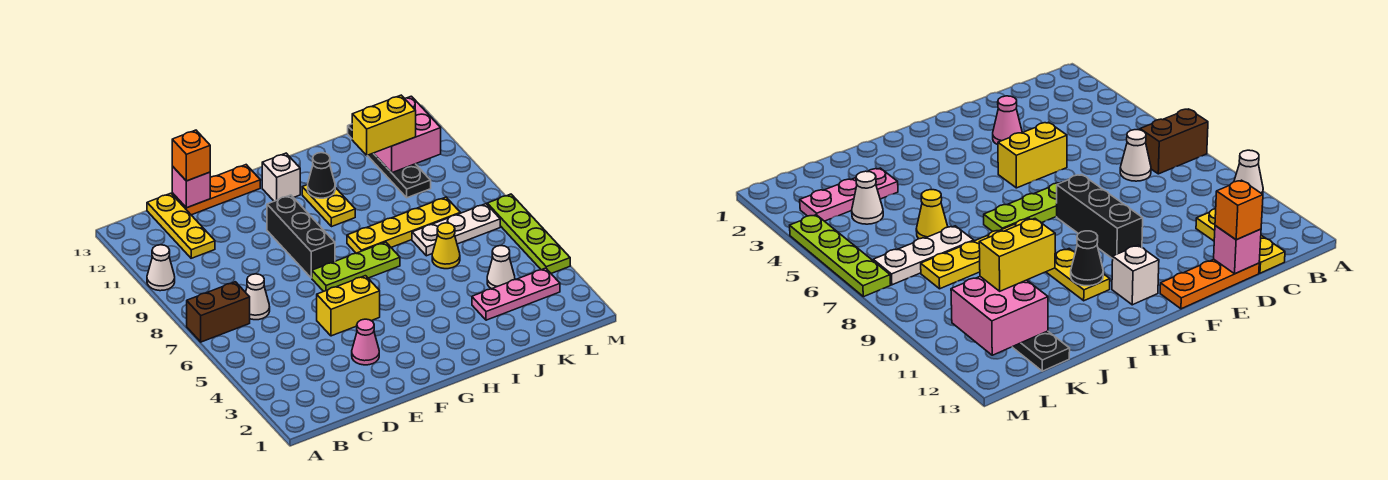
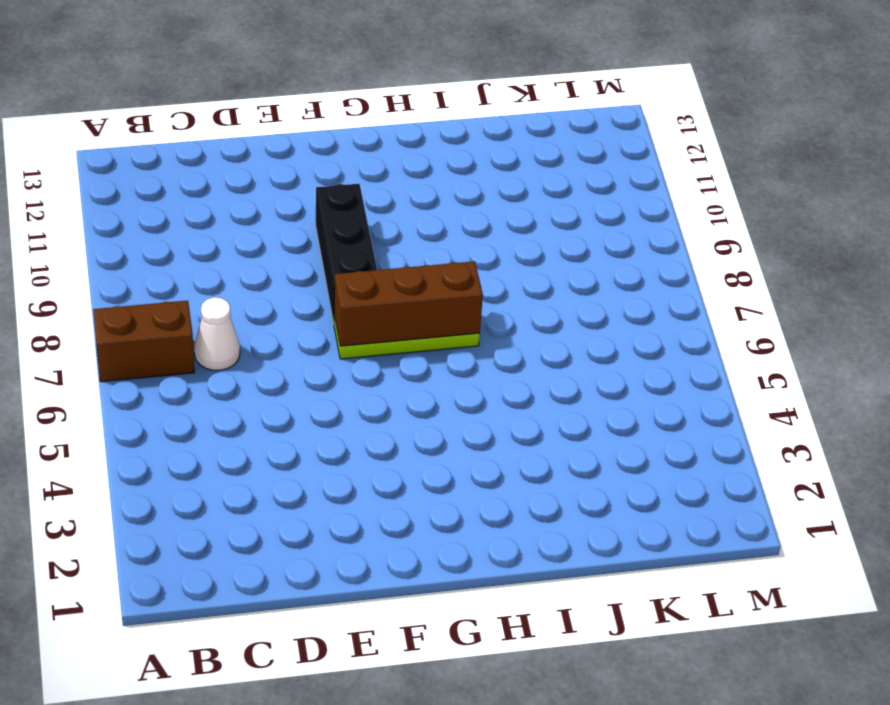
brown 1x3 brick [334,261,483,346] -> none
none -> white 1x1 cone [147,245,175,291]
none -> yellow 1x3 plate [147,193,215,258]
none -> orange 1x3 plate [172,165,260,215]

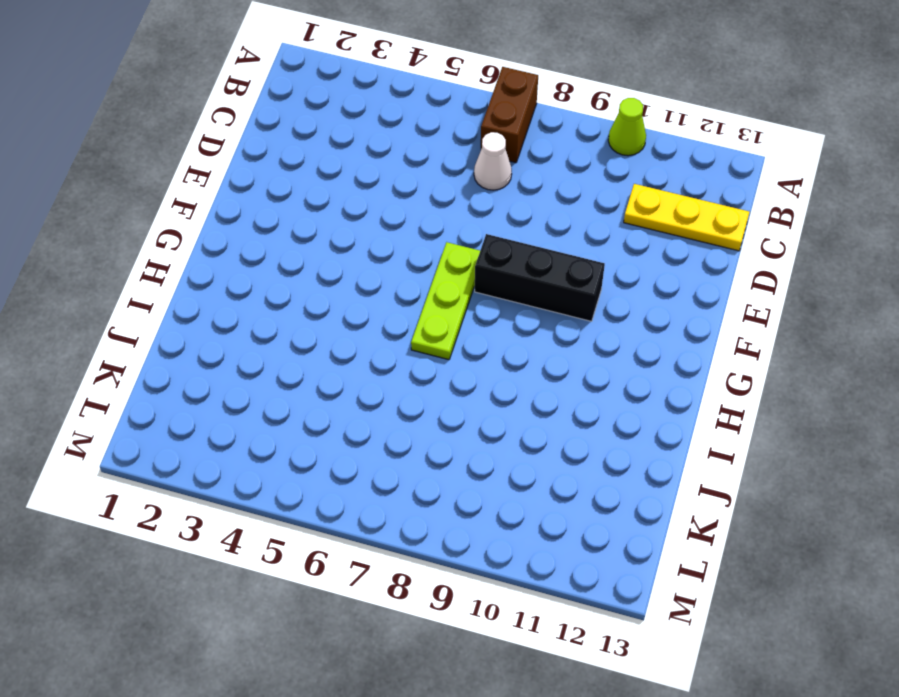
lime 1x1 cone [608,98,646,156] -> white 1x1 cone [147,245,175,291]
none -> orange 1x3 plate [172,165,260,215]
none -> pink 1x1 cone [352,319,379,365]
none -> yellow 1x2 brick [317,276,380,336]

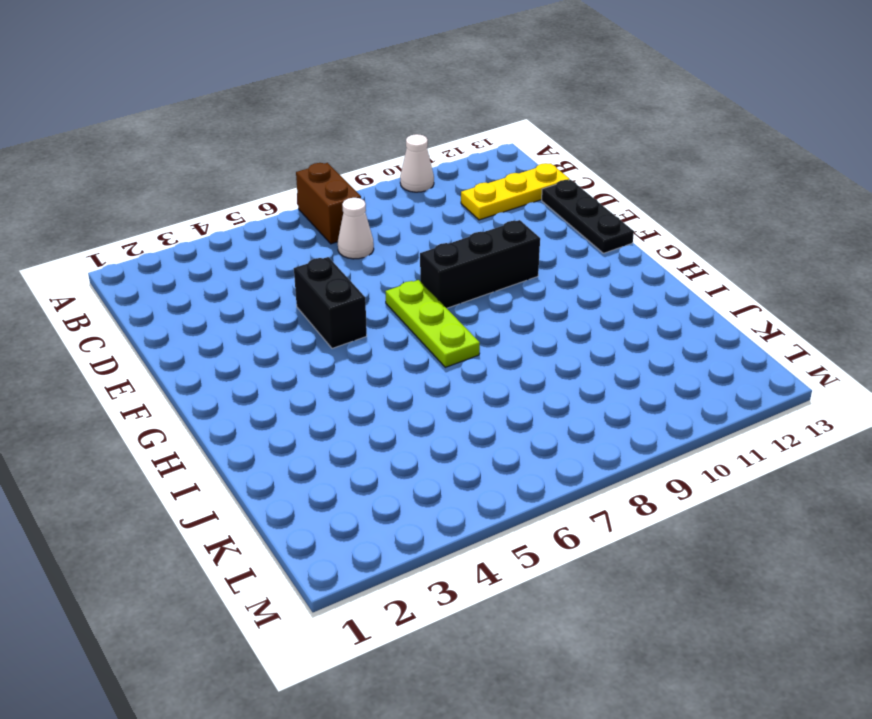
black 1x3 plate [542,180,634,253] -> orange 1x3 plate [172,165,260,215]
black 1x2 brick [294,257,367,348] -> yellow 1x2 brick [317,276,380,336]
none -> pink 1x1 cone [352,319,379,365]
none -> white 1x1 brick [262,153,300,201]
none -> yellow 1x4 plate [347,197,460,253]

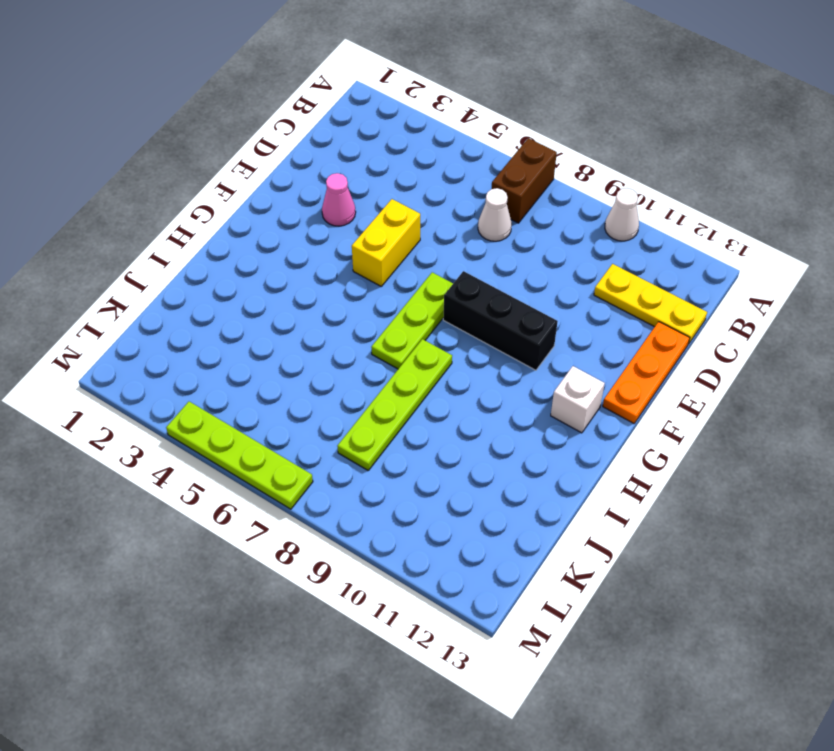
lime 1x4 plate [337,339,452,470] -> yellow 1x4 plate [347,197,460,253]
none -> yellow 1x2 plate [302,185,355,227]
none -> pink 1x3 plate [472,268,560,320]
none -> yellow 1x1 cone [432,223,460,269]

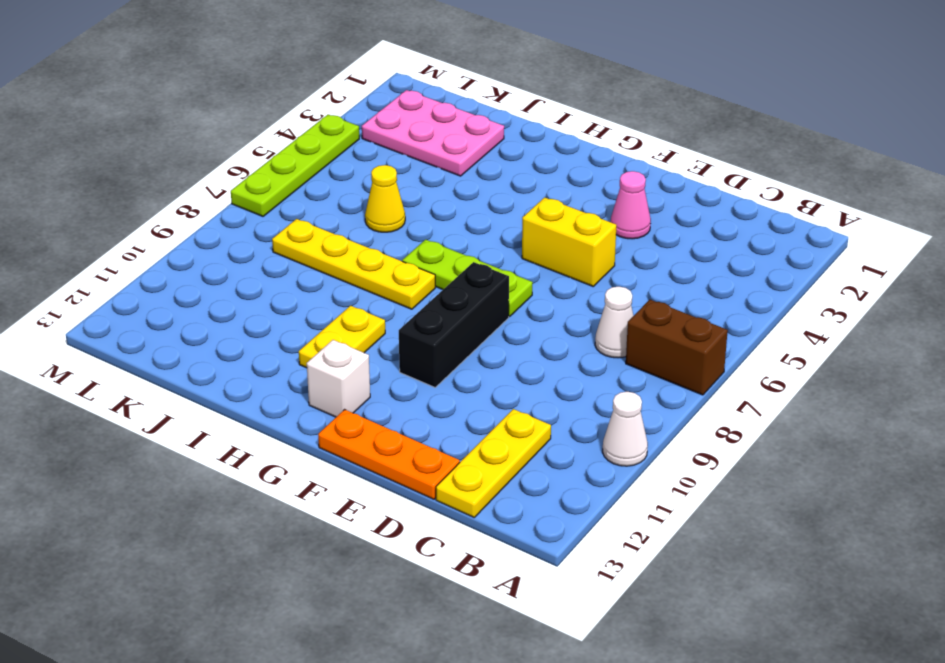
pink 2x3 plate [362,90,504,176] -> pink 1x3 plate [472,268,560,320]
none -> white 1x3 plate [412,204,500,256]
none -> white 1x1 cone [487,246,515,289]
none -> black 1x4 plate [348,124,431,198]

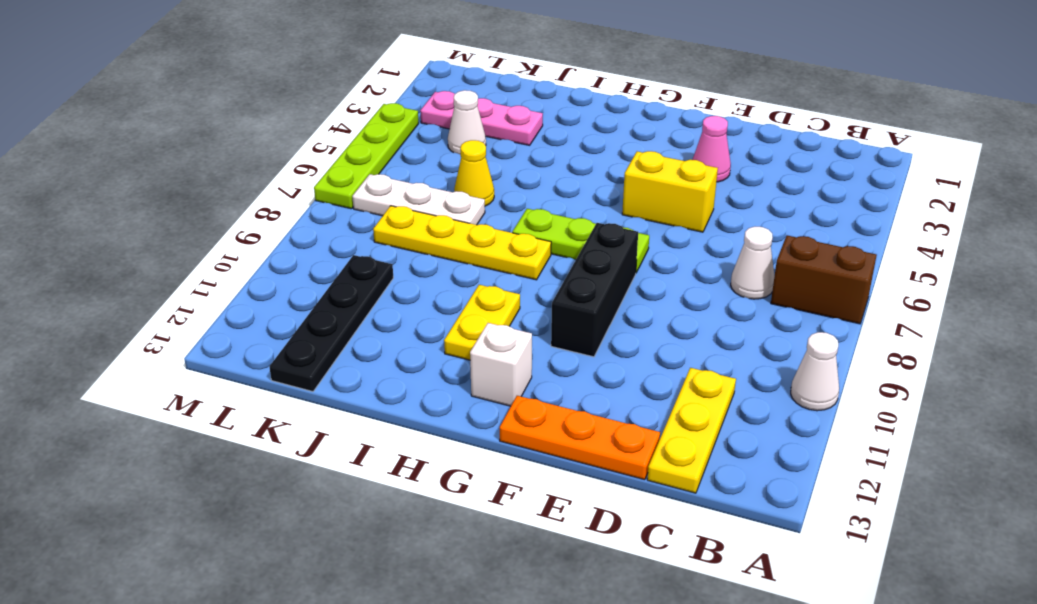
none -> pink 1x1 brick [172,166,210,208]
none -> black 1x1 cone [308,153,335,198]
none -> pink 2x2 brick [374,96,441,173]

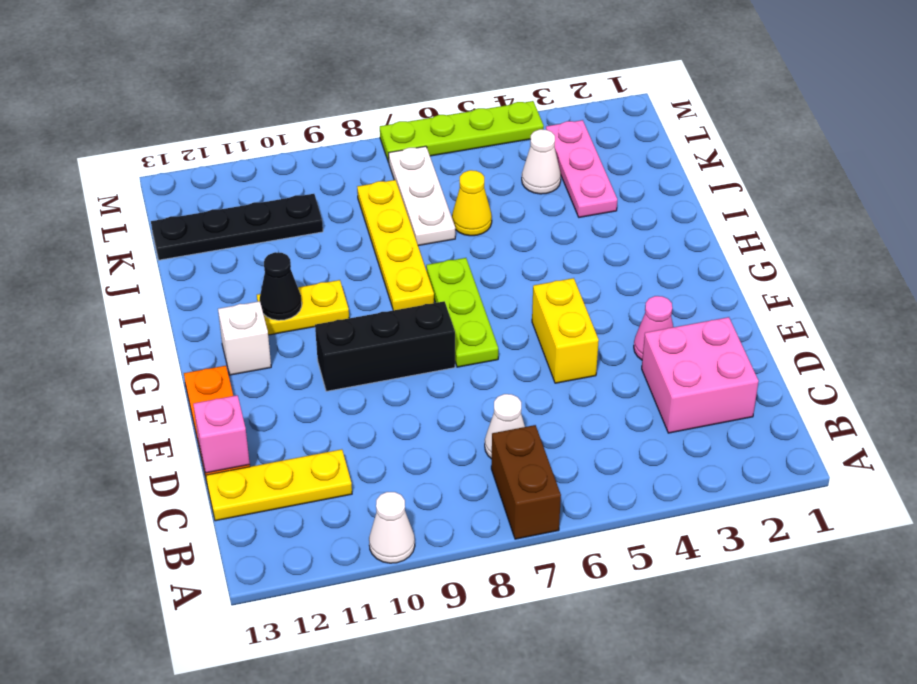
pink 2x2 brick [642,317,759,433] -> pink 2x2 brick moved to [374,96,441,173]
none -> orange 1x1 brick [172,130,210,181]
none -> yellow 1x2 brick [352,95,416,155]

